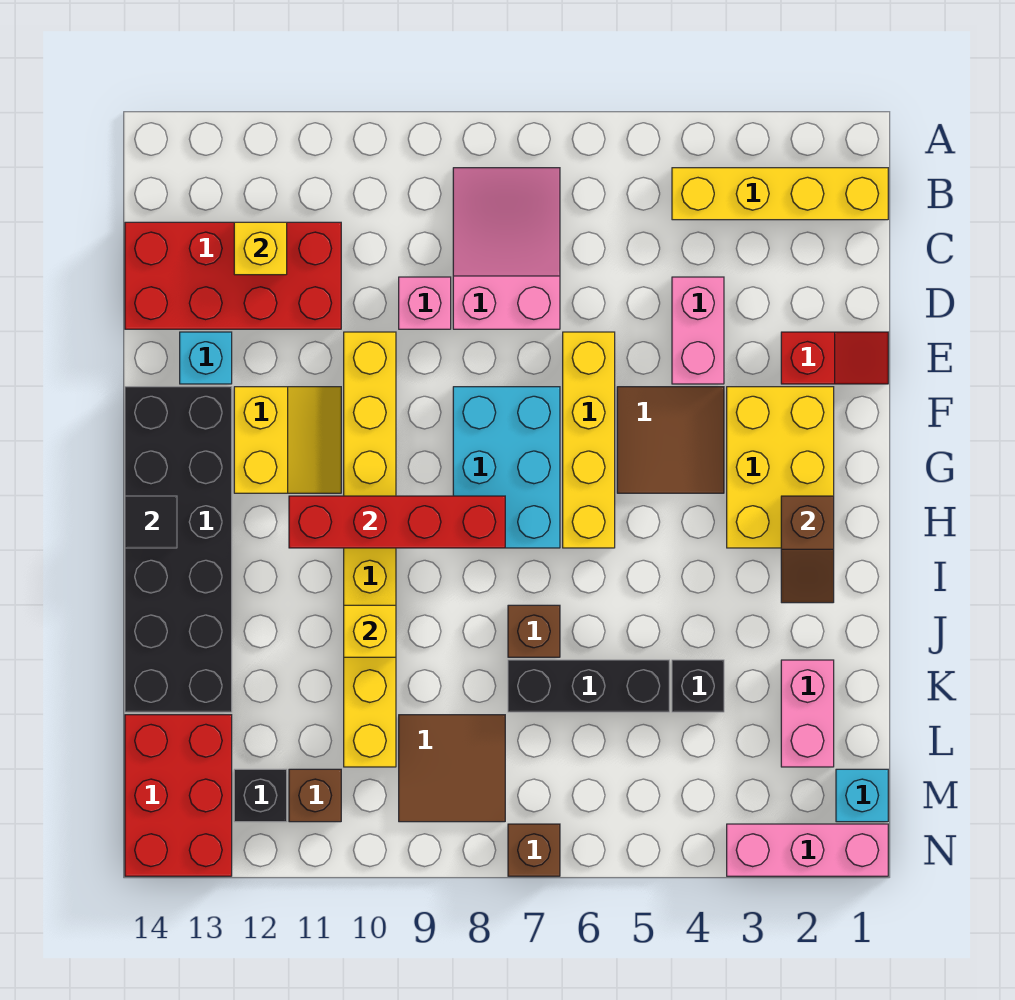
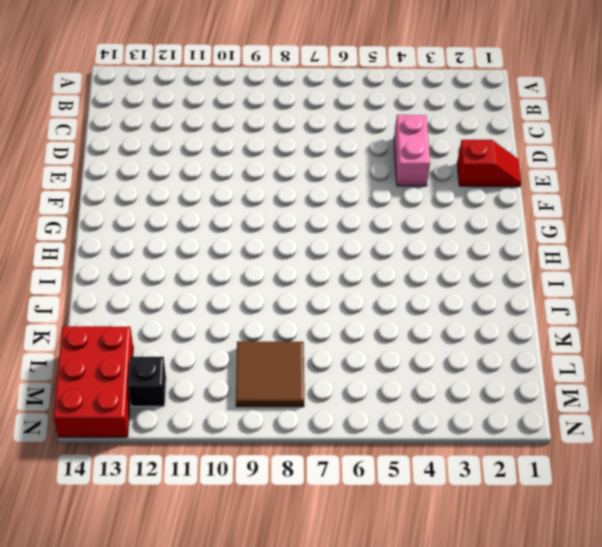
none -> yellow 1x4 brick [672,168,888,220]
none -> pink 2x3 slope [453,168,560,329]
none -> red 2x4 brick [125,222,341,329]
none -> pink 1x1 brick [399,277,451,329]

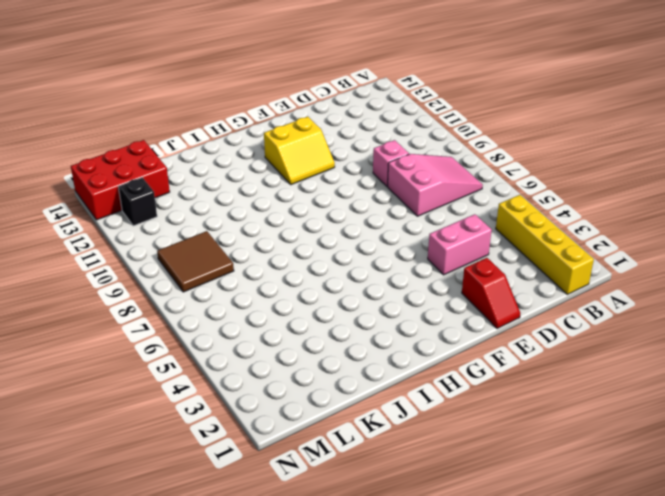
none -> red 2x4 brick [125,222,341,329]
none -> yellow 1x4 brick [563,332,615,548]
none -> yellow 1x8 brick [344,332,396,767]
none -> cyan 1x1 brick [180,332,232,384]

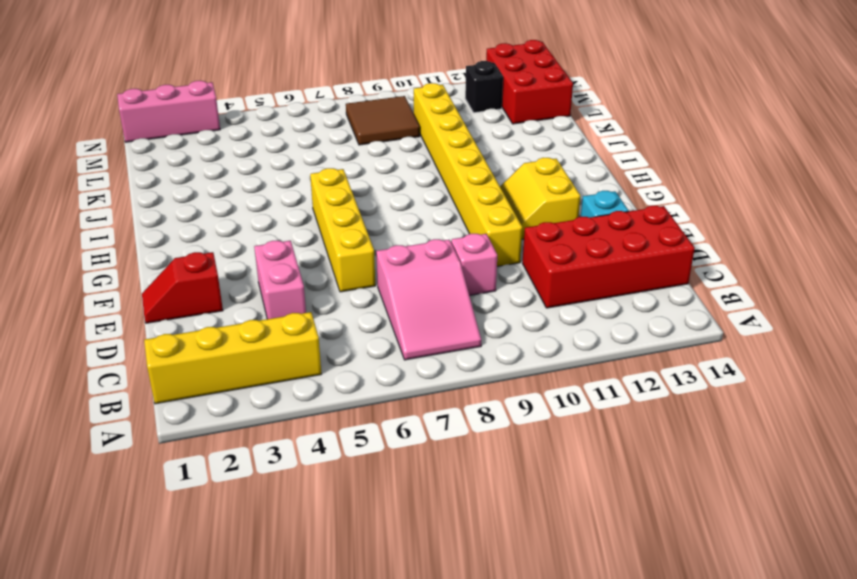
none -> yellow 2x3 brick [727,387,834,548]
none -> brown 2x2 tile [617,387,724,493]
none -> cyan 2x3 brick [453,387,560,548]
none -> black 2x6 brick [125,387,232,712]

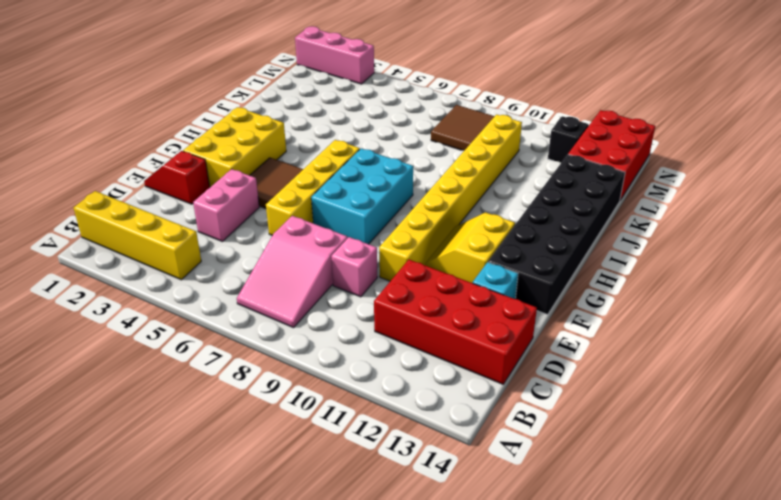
none -> brown 1x1 brick [508,605,560,657]
none -> pink 1x2 brick [781,660,834,767]
none -> black 1x1 brick [672,660,724,712]
none -> black 1x3 brick [508,660,669,712]

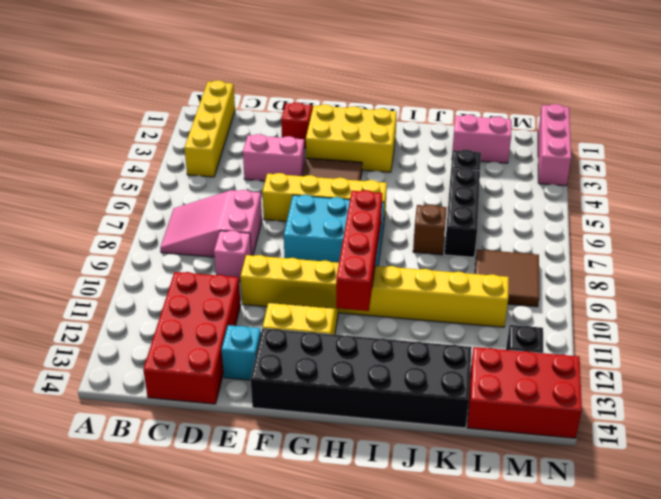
none -> cyan 1x1 brick [836,769,888,822]
none -> brown 1x1 brick [289,769,341,822]
none -> brown 1x1 brick [508,824,560,876]
none -> yellow 1x1 brick [234,222,287,275]

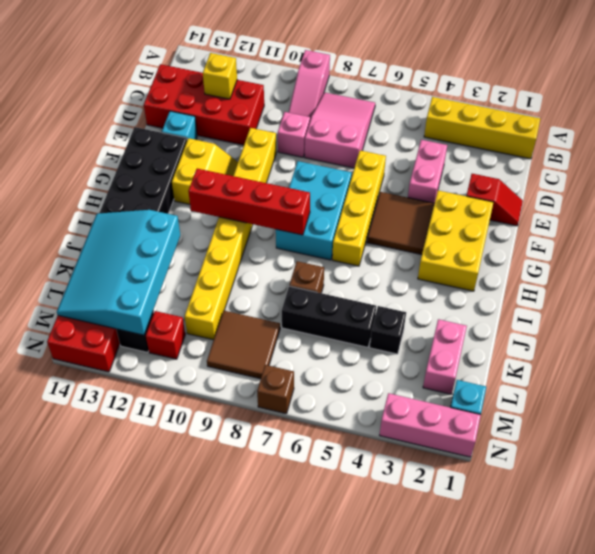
pink 1x3 slope [289,50,330,120] -> none
cyan 3x4 slope [57,210,180,335] -> none
red 1x1 brick [146,311,185,359] -> brown 1x1 brick [289,769,341,822]
none -> brown 1x2 slope [781,496,834,603]
none -> black 1x1 tile [125,496,177,548]
none -> yellow 1x1 brick [344,605,396,657]

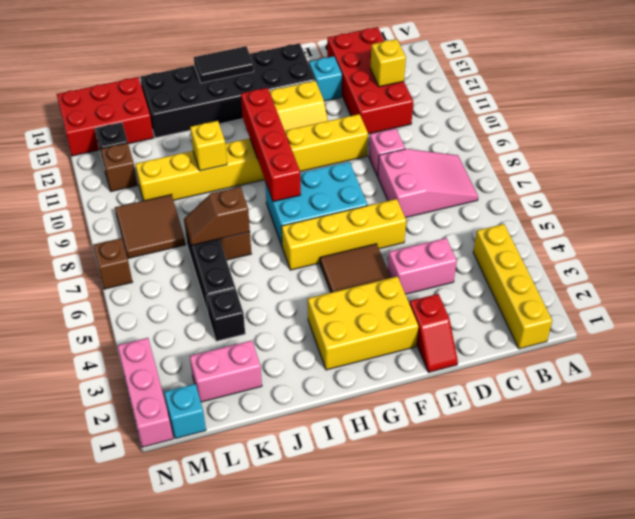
black 1x2 tile [194,46,254,83] -> black 1x1 tile [125,496,177,548]
brown 1x2 slope [184,187,250,246] -> brown 1x2 slope moved to [781,496,834,603]

